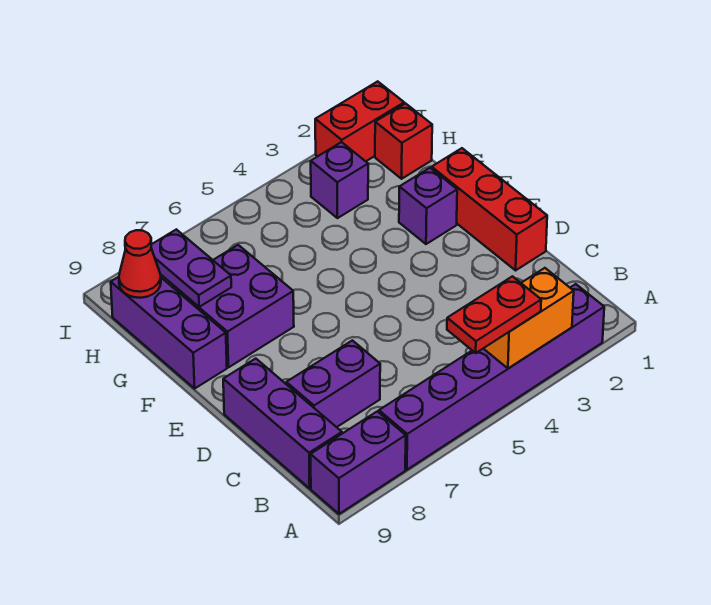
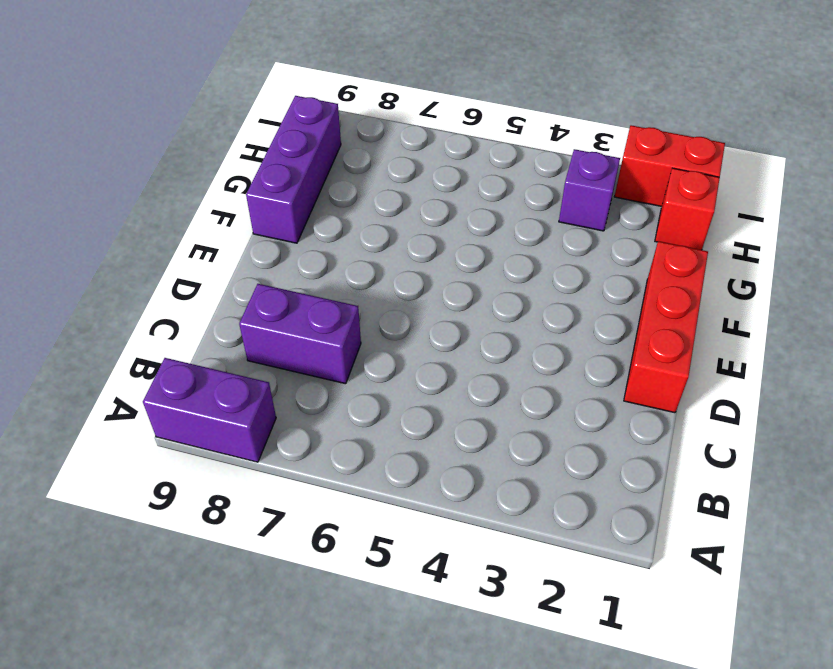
none -> purple 1x6 brick [379,284,604,470]
none -> purple 1x3 brick [223,359,342,488]
none -> purple 1x1 brick [399,168,457,244]

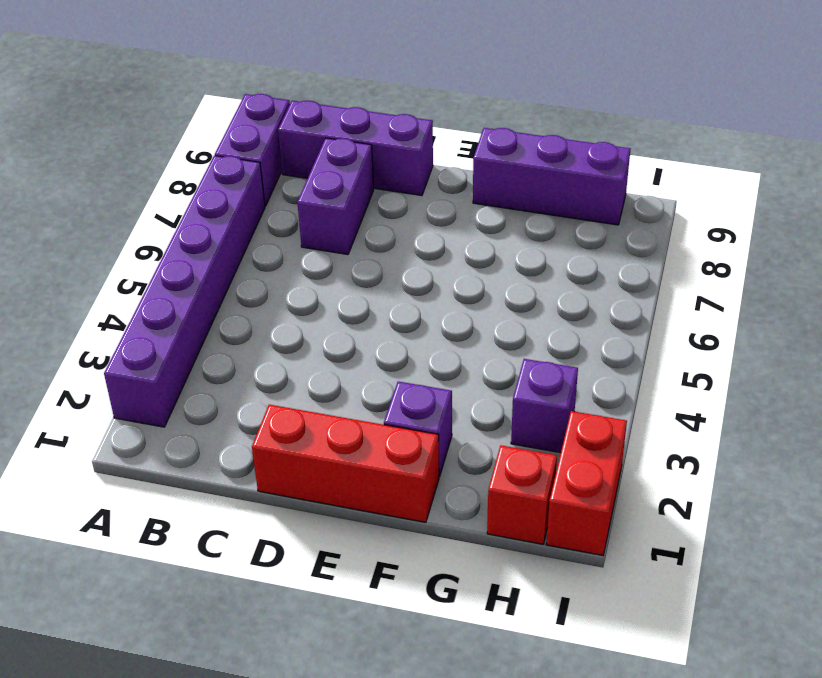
none -> purple 2x2 brick [173,245,294,367]
none -> orange 1x2 brick [483,268,574,368]
none -> purple 1x2 plate [151,229,231,307]

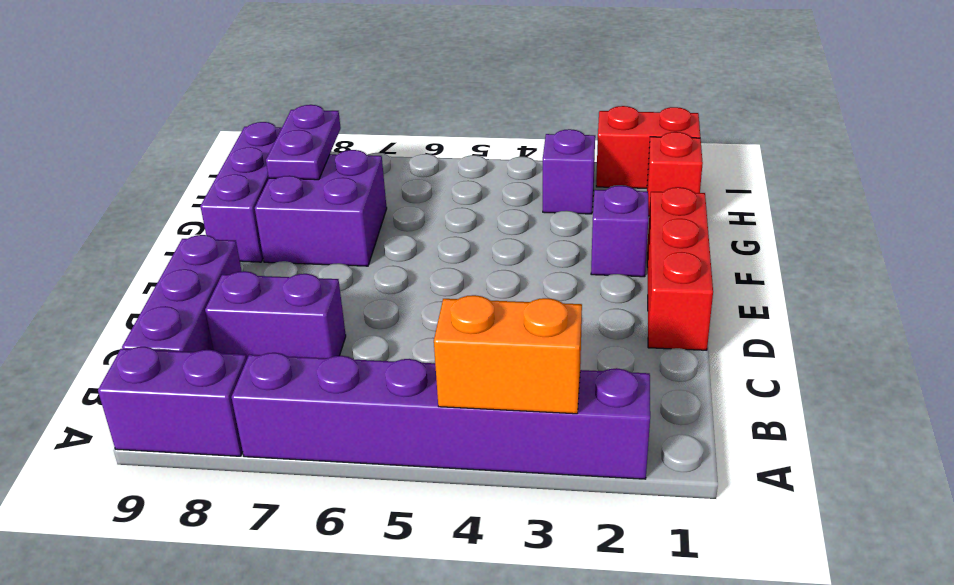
none -> red 1x1 cone [119,230,161,298]
none -> red 1x2 plate [447,276,541,353]

